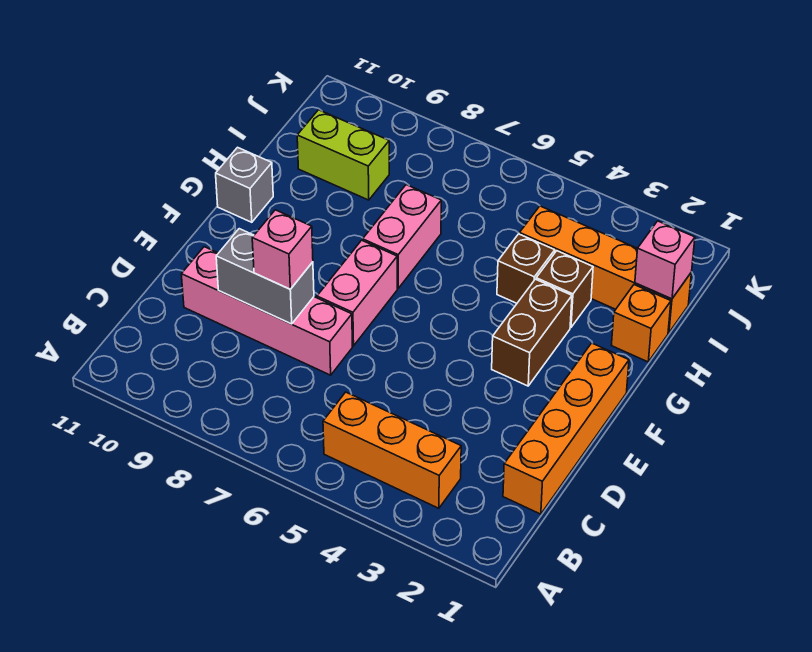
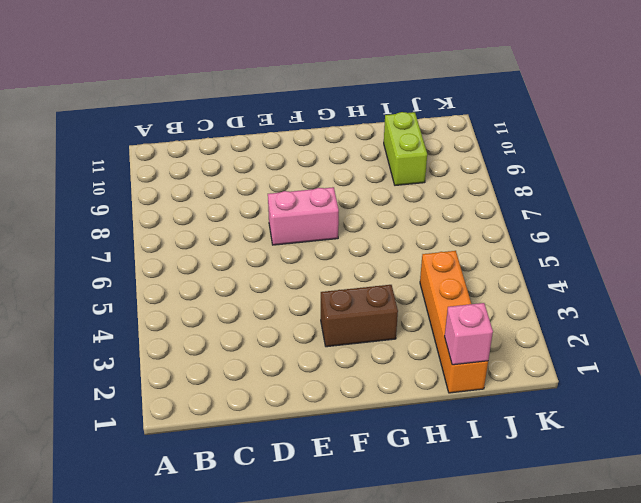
none -> orange 1x3 brick [323,392,461,508]
none -> orange 1x4 brick [503,343,629,514]
none -> pink 1x4 brick [181,247,352,375]

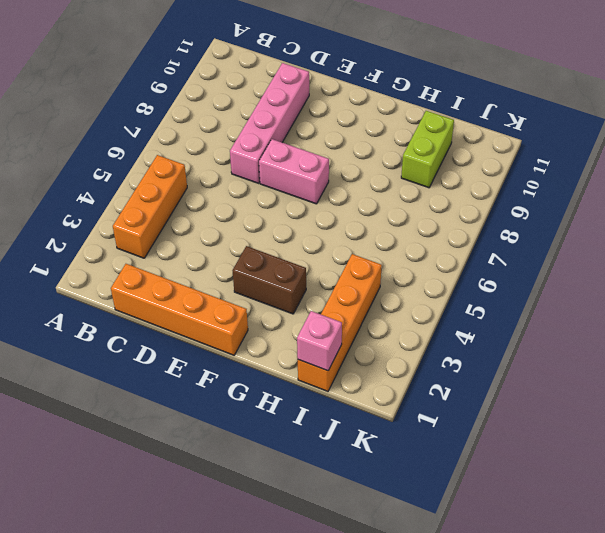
none -> pink 1x2 brick [363,185,441,288]
none -> grey 1x1 brick [216,147,273,222]
none -> orange 1x1 brick [611,285,671,362]

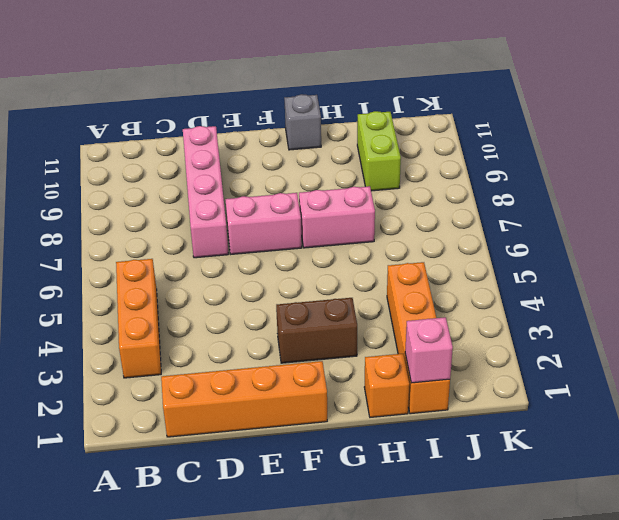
none -> brown 1x1 brick [536,251,593,327]
none -> brown 1x1 brick [497,234,555,303]
none -> grey 1x2 brick [216,229,314,324]

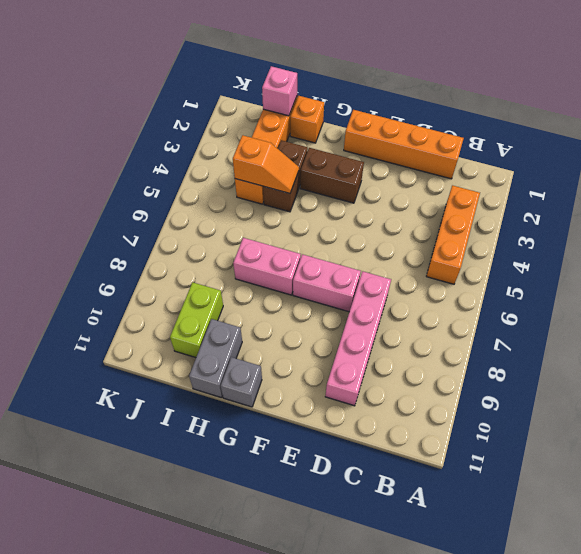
orange 1x2 slope [233,135,299,193] -> none
grey 1x2 brick [189,319,242,398] -> grey 1x2 brick moved to [216,229,314,324]
none -> pink 1x1 brick [252,210,313,289]

